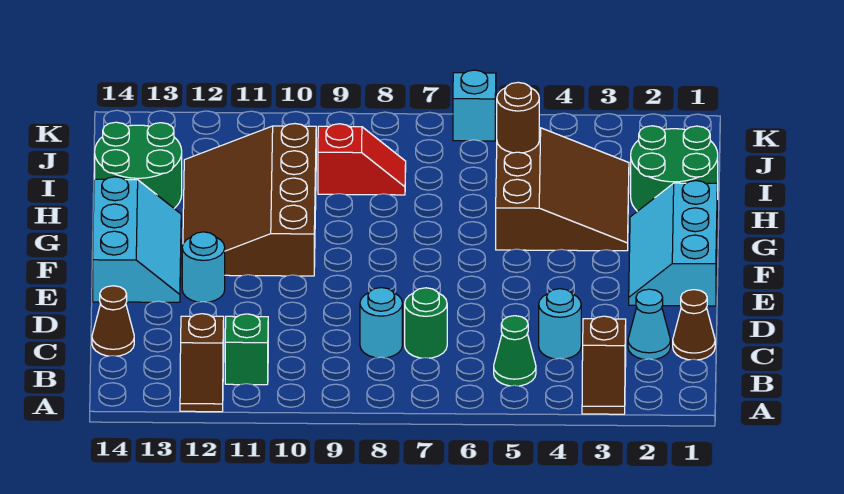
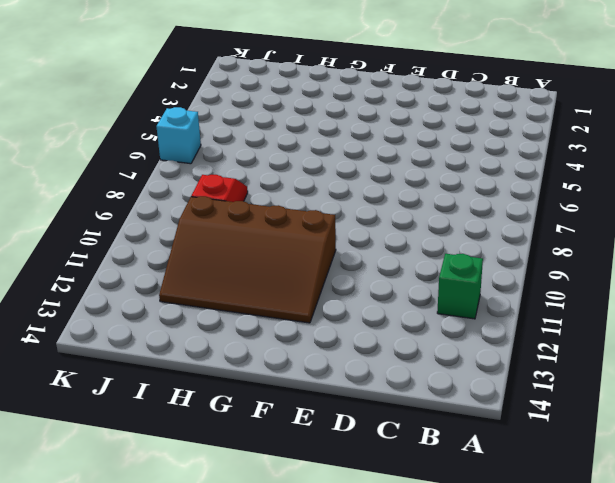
none -> brown 1x2 slope [582,316,626,414]
none -> brown 1x2 slope [180,314,224,412]
none -> green 1x1 cone [494,316,536,386]

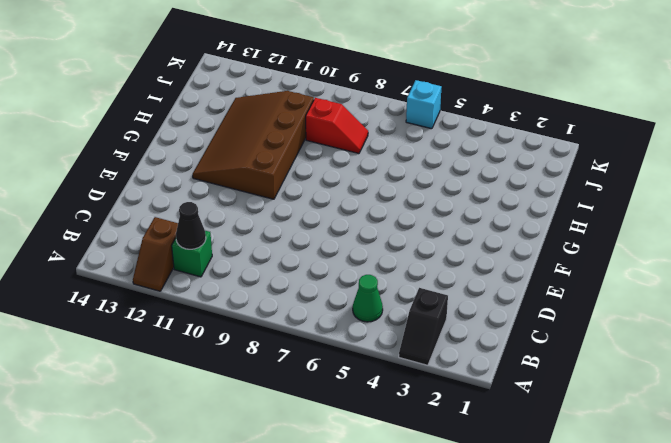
black 1x2 slope [399,288,448,365] -> brown 1x2 slope [582,316,626,414]
black 1x1 cone [176,202,206,249] -> none
none -> brown 1x1 cone [673,290,715,360]
none -> cyan 1x1 cone [628,289,671,360]
none -> cyan 1x1 round brick [539,289,581,359]

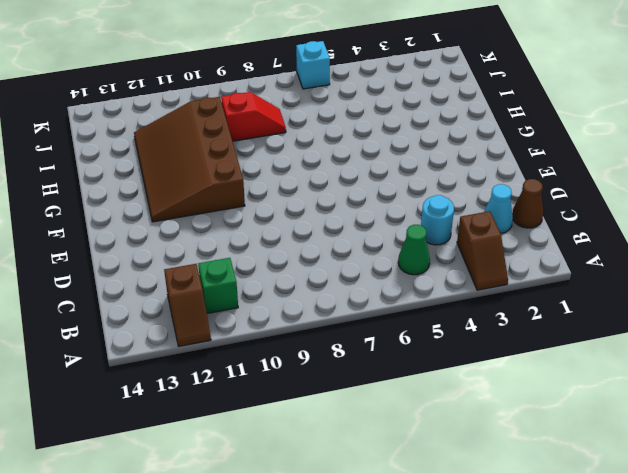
none -> green 1x1 round brick [405,288,447,358]
none -> cyan 1x1 round brick [360,288,402,358]
none -> brown 1x1 cone [92,286,134,356]

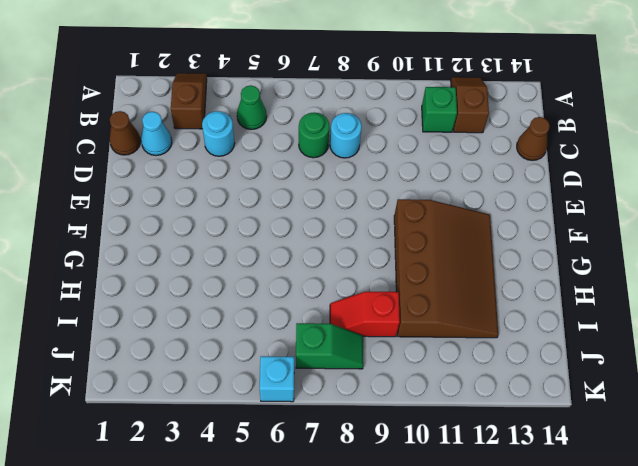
green 1x2 slope [296,323,363,369] -> none
none -> cyan 2x3 slope [629,181,717,306]
none -> cyan 1x1 round brick [182,232,225,302]
none -> cyan 2x3 slope [93,177,181,302]

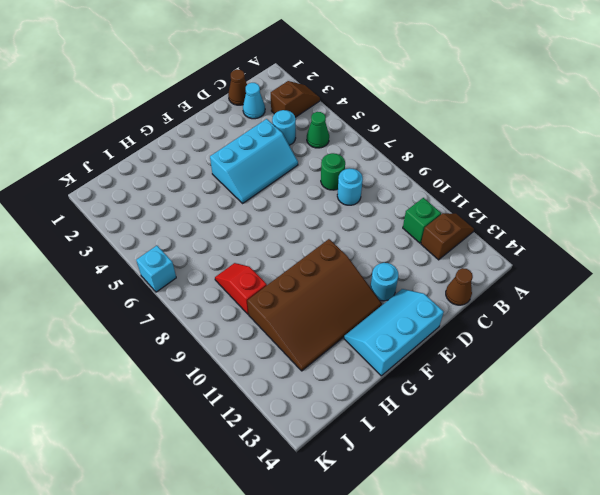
cyan 2x3 slope [210,119,298,203] -> cyan 2x3 slope moved to [629,181,717,306]
none -> brown 3x3 slope [496,128,629,251]
none -> green 2x2 round brick [631,126,718,211]
none -> green 2x2 round brick [95,122,182,208]

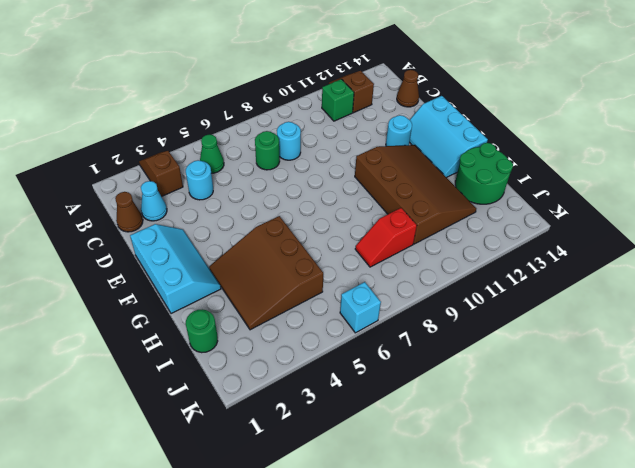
green 1x1 round brick [186,309,218,353] -> green 2x2 round brick [631,126,718,211]
none -> brown 1x1 round brick [497,82,539,153]

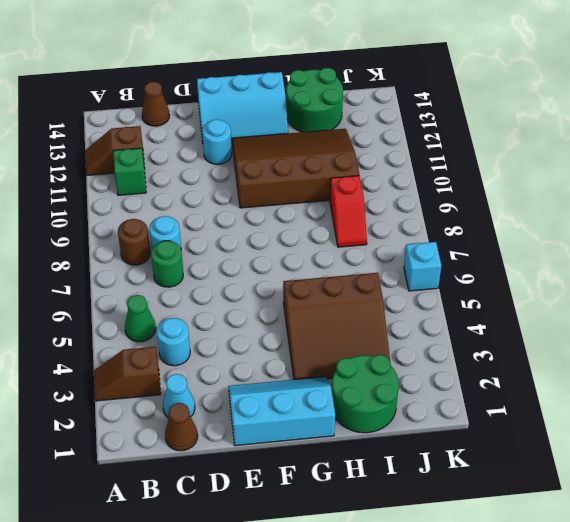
brown 1x1 round brick [118,219,150,265] -> brown 1x1 round brick moved to [497,82,539,153]

